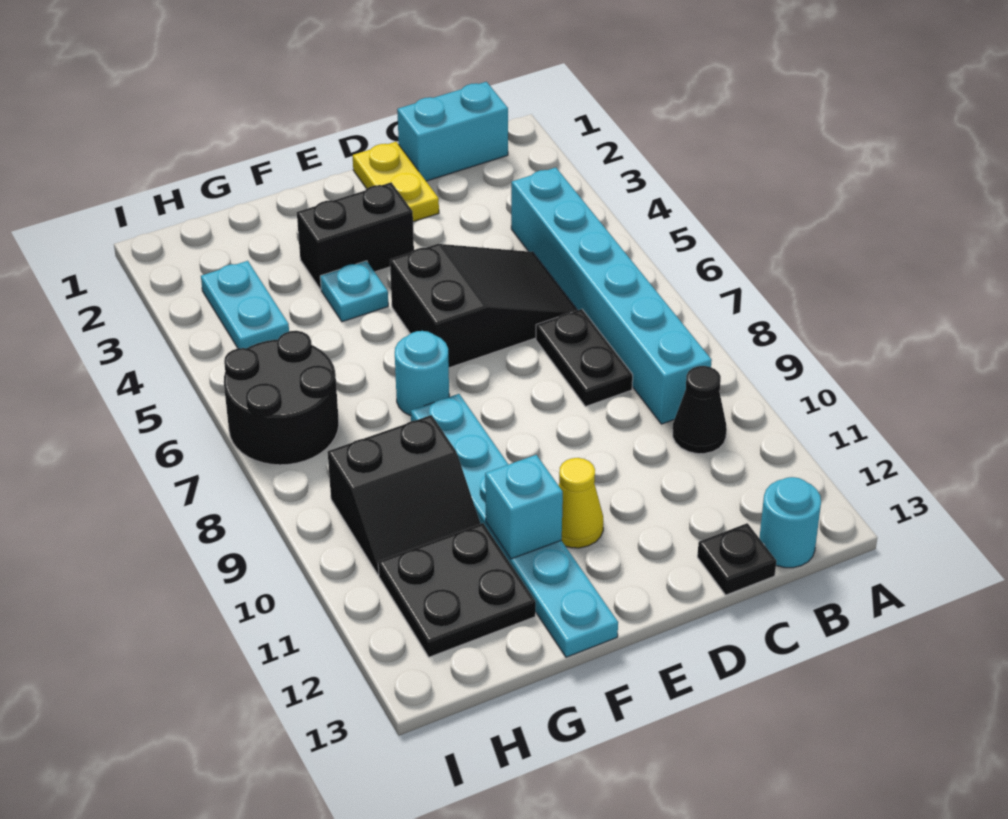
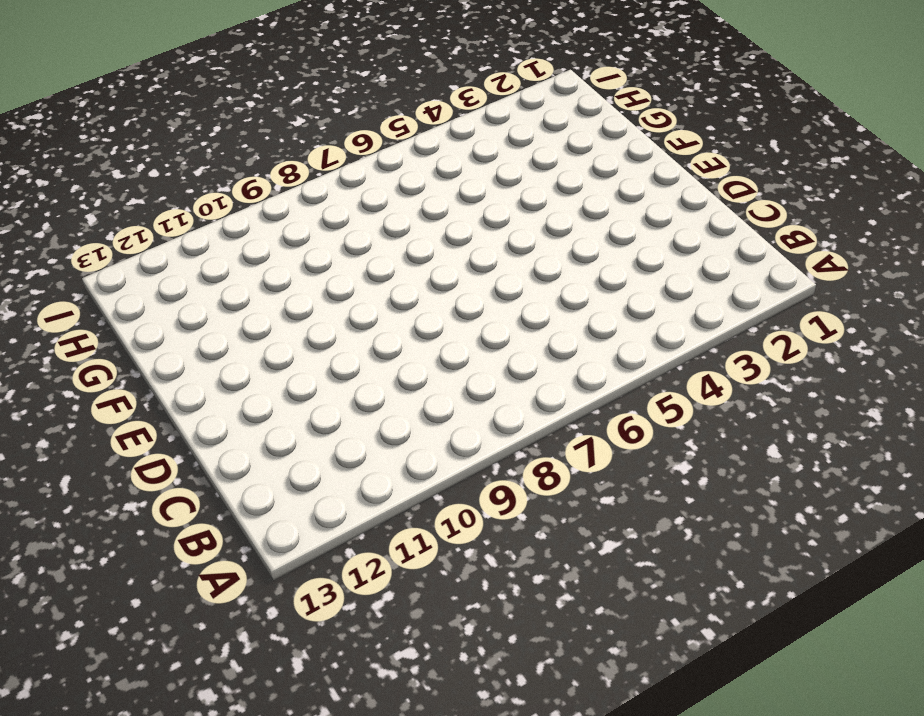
none -> cyan 1x2 brick [397,82,508,181]
none -> cyan 1x6 brick [511,168,712,424]
none -> black 1x1 cone [673,366,727,454]

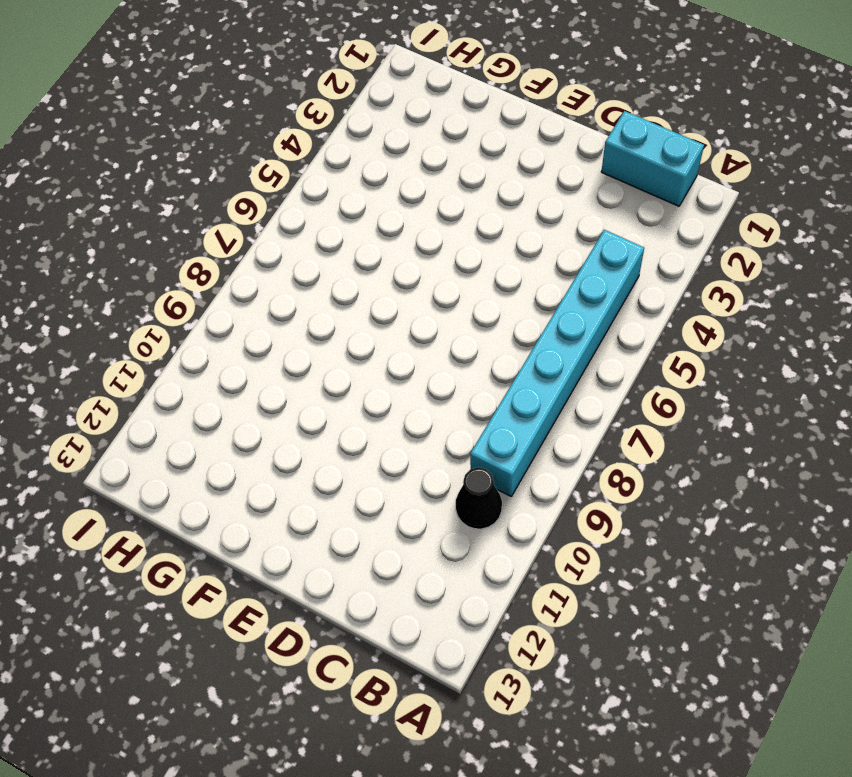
none -> cyan 1x1 round brick [759,477,821,568]
none -> black 2x3 slope [390,244,577,368]
none -> black 1x2 plate [536,309,633,406]

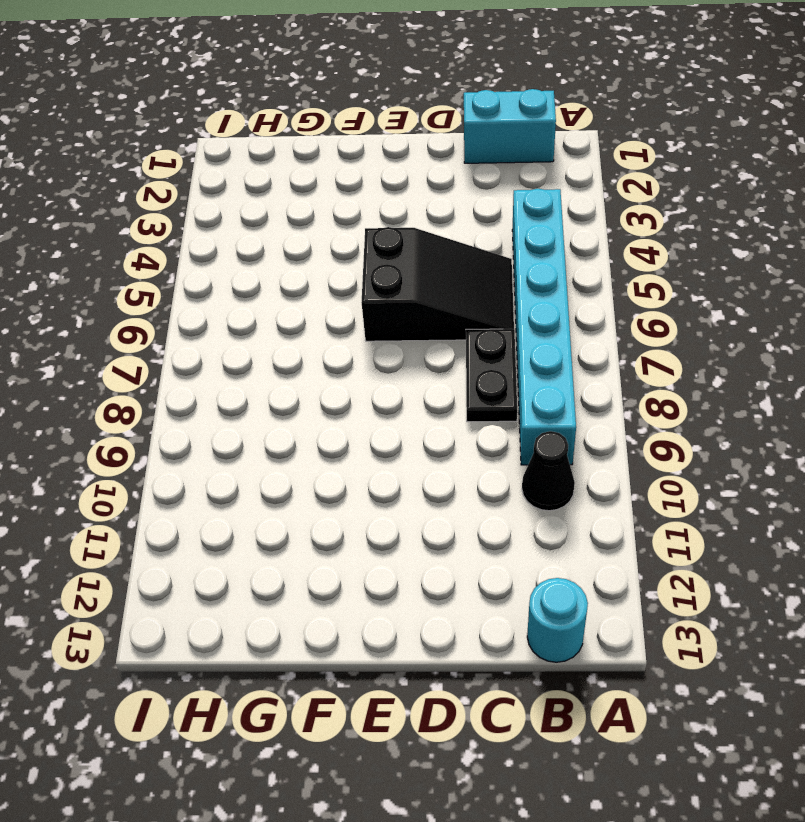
none -> black 1x1 plate [697,523,776,595]
none -> yellow 1x2 plate [353,142,439,222]
none -> black 1x2 brick [297,182,414,289]

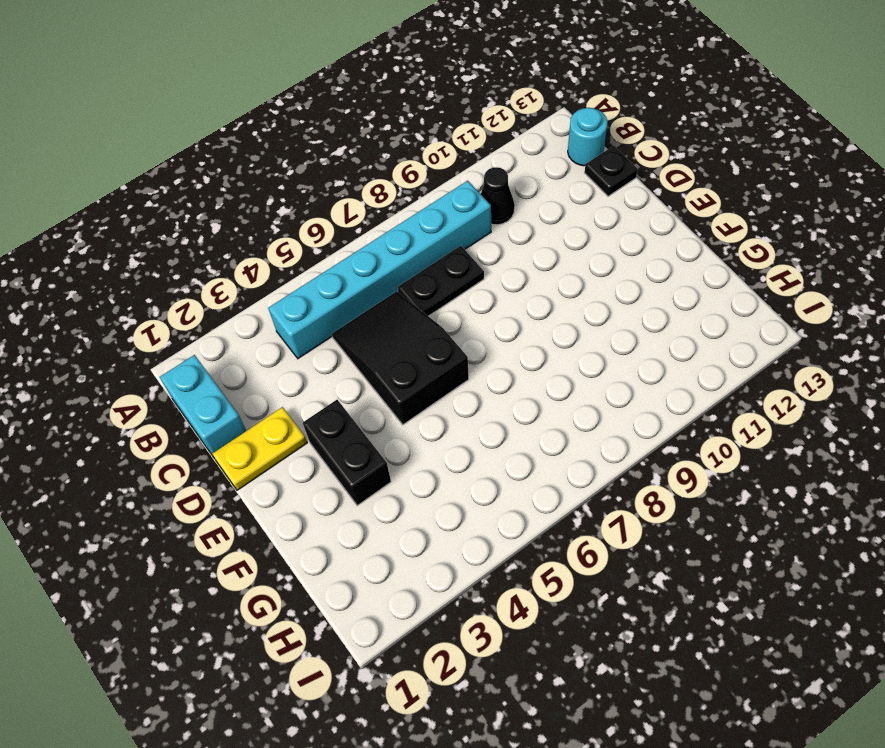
none -> yellow 1x1 cone [558,458,603,548]
none -> cyan 1x1 plate [320,261,388,322]
none -> cyan 1x1 round brick [395,331,449,416]

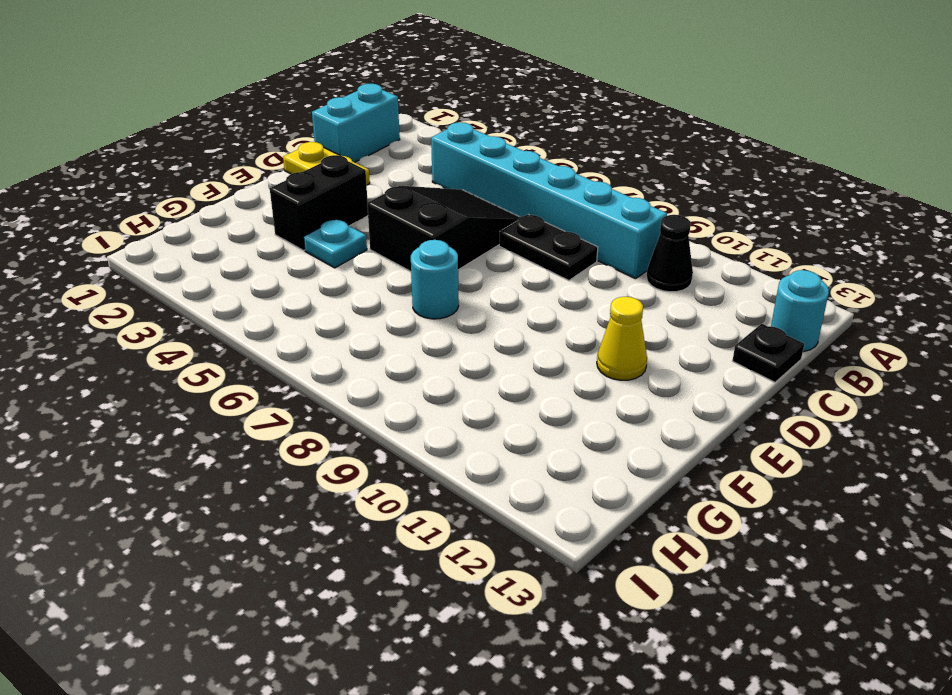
none -> cyan 1x6 plate [411,394,618,657]
none -> black 2x2 slope [328,415,481,575]
none -> black 2x2 plate [378,523,536,657]

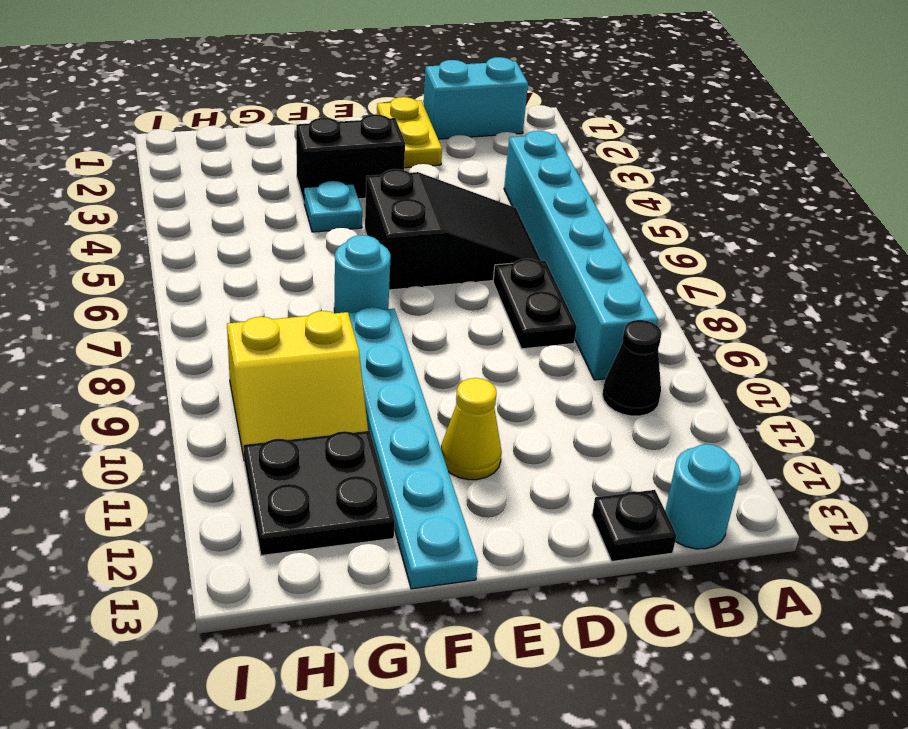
yellow 2x2 slope [227,311,368,458] -> black 2x2 slope [328,415,481,575]
none -> cyan 1x2 plate [201,261,289,348]
none -> black 2x2 round brick [224,331,339,465]
none -> cyan 1x1 brick [485,455,563,559]

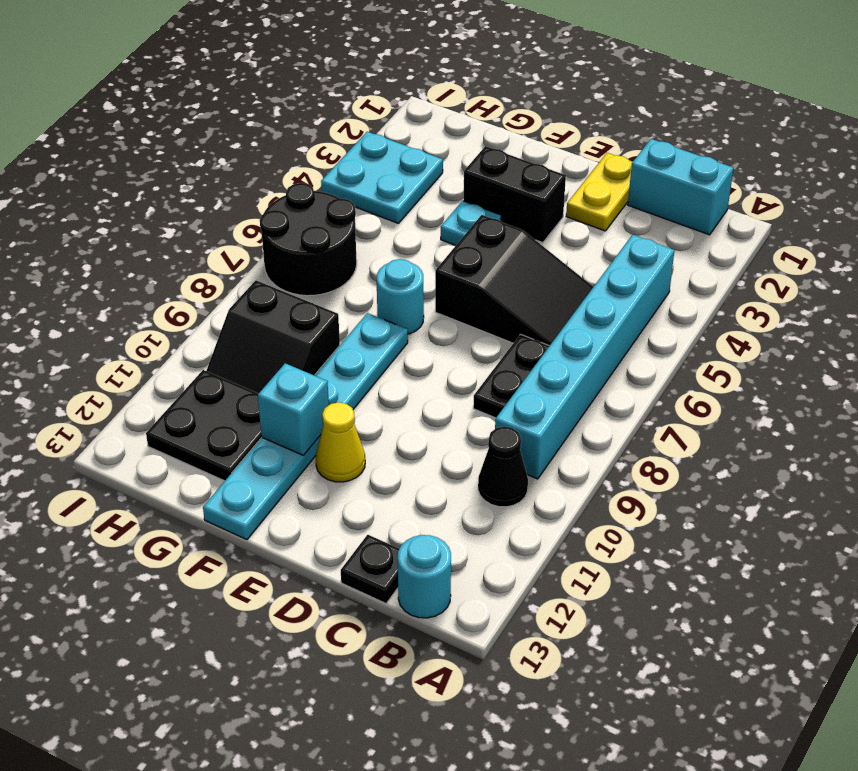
cyan 2x2 plate [321,132,443,223] -> cyan 1x2 plate [201,261,289,348]

